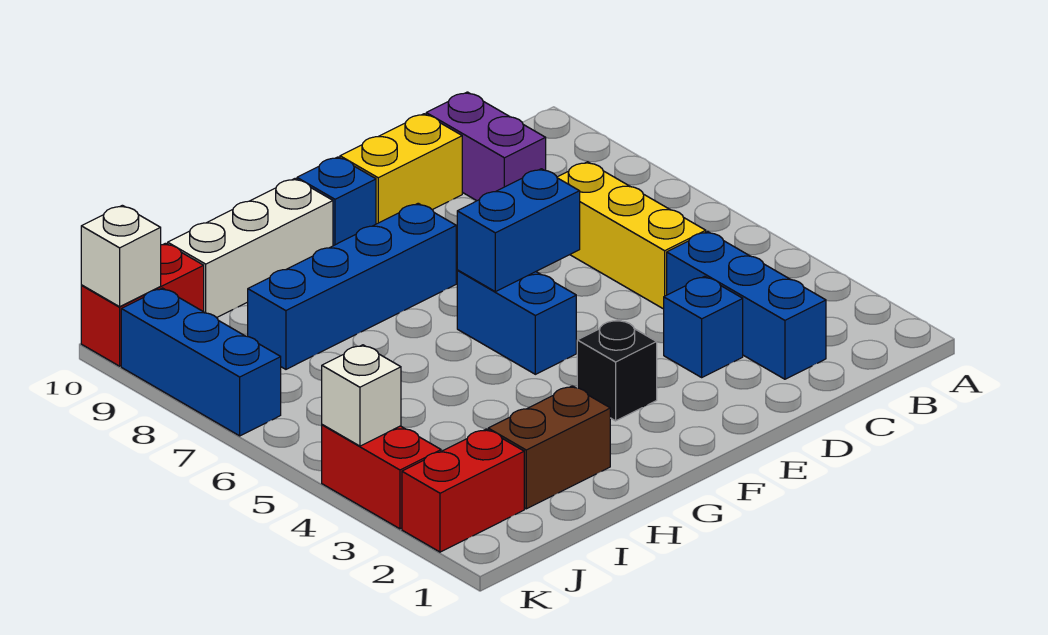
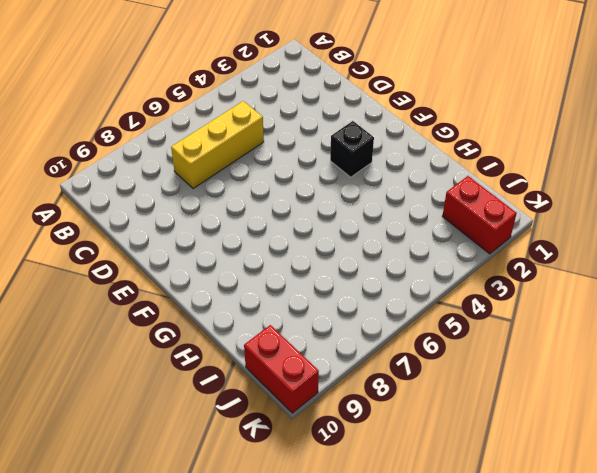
none -> blue 1x3 brick [667,232,826,379]
none -> purple 1x2 brick [426,92,546,201]
none -> blue 1x1 brick [664,276,743,377]

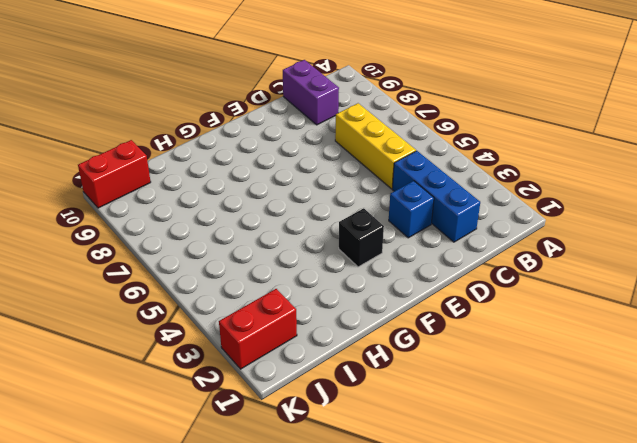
none -> yellow 1x2 brick [340,114,462,224]
none -> blue 1x2 brick [457,270,576,374]
none -> blue 1x4 brick [248,203,456,369]

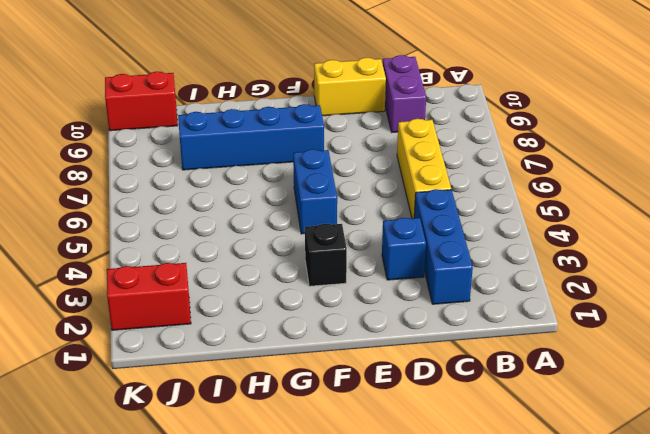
none -> blue 1x1 brick [297,157,376,246]
none -> white 1x3 brick [168,179,333,318]
none -> brown 1x2 brick [488,386,610,509]

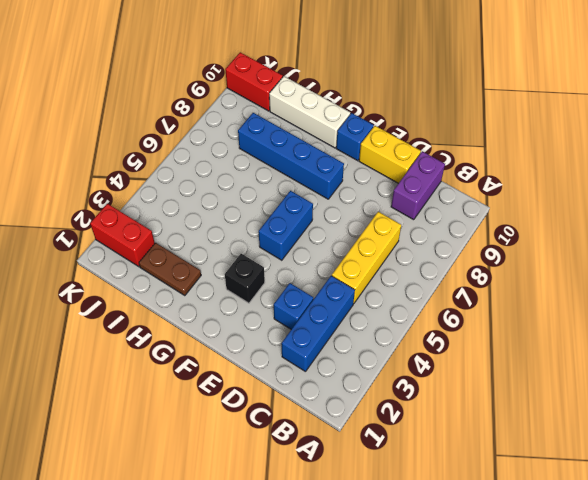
brown 1x2 plate [139,243,201,296] -> brown 1x2 brick [488,386,610,509]
none -> red 1x2 brick [322,425,441,529]
none -> blue 1x3 brick [121,288,281,436]
none -> blue 1x2 brick [457,169,580,292]

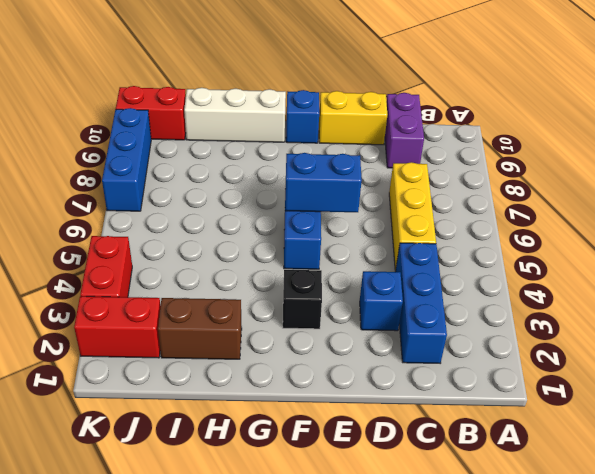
none -> blue 1x4 brick [248,203,456,369]
none -> white 1x1 brick [322,345,401,446]
none -> white 1x1 brick [81,205,161,307]

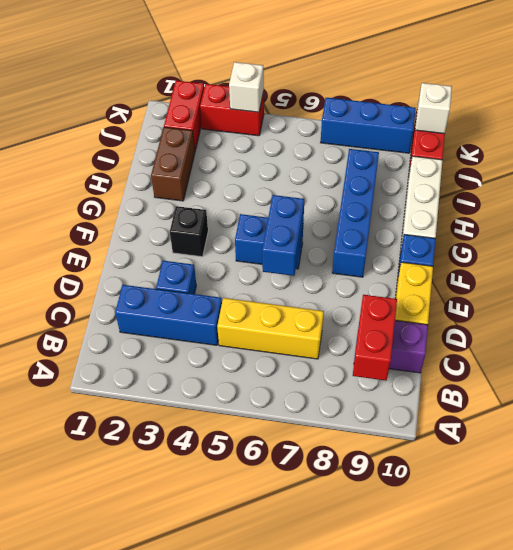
red 1x2 brick [353,295,397,381] -> none

